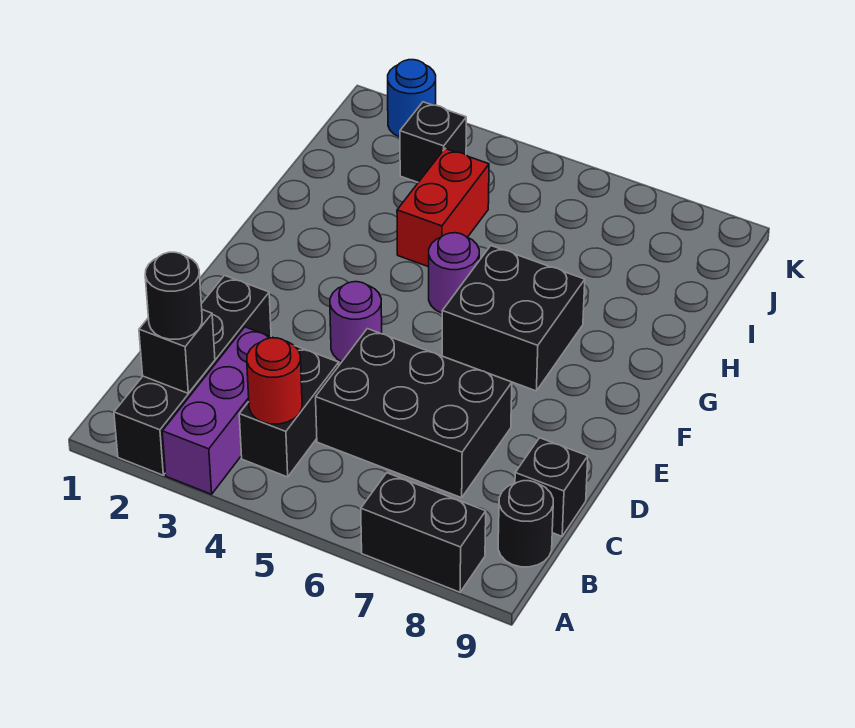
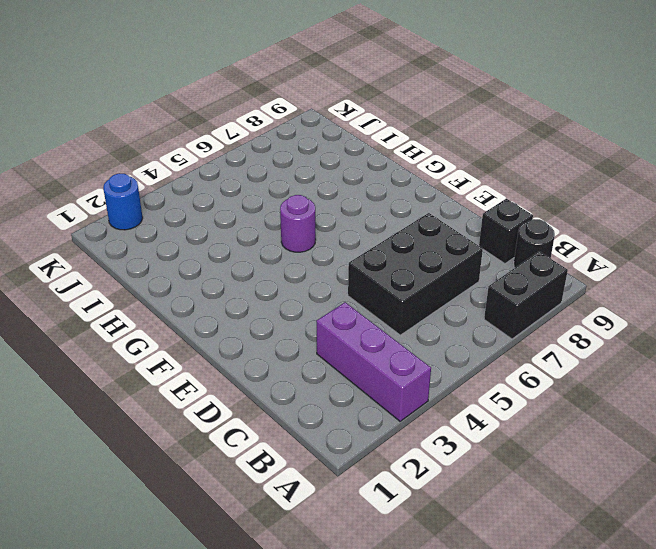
none -> black 1x4 brick [114,276,271,475]
none -> black 1x2 brick [239,346,339,477]
none -> purple 1x1 round brick [330,282,382,362]

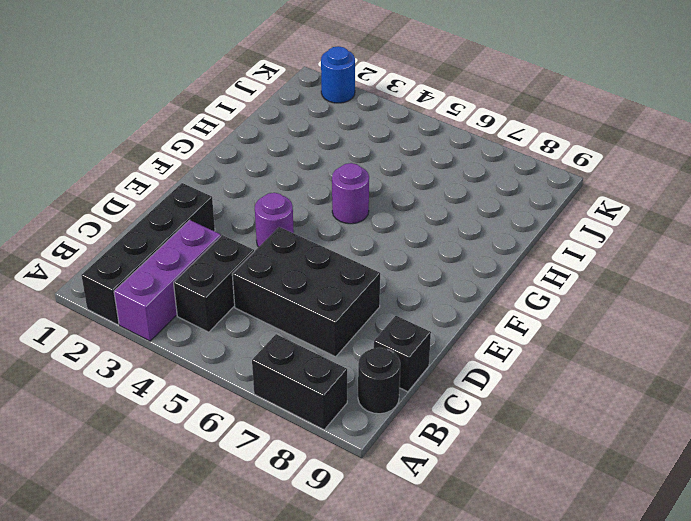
none -> black 2x2 brick [442,246,585,391]
none -> red 1x2 brick [397,149,489,267]
none -> black 1x1 brick [400,102,466,182]

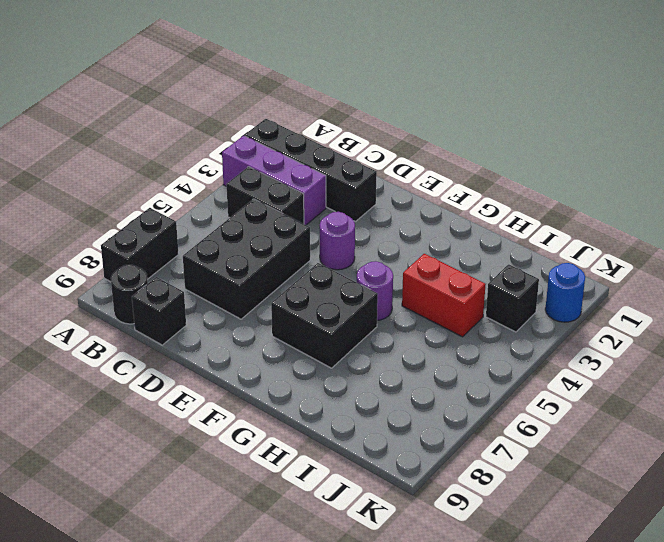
none -> black 1x1 brick [139,310,215,393]
none -> red 1x1 round brick [247,338,302,424]
none -> black 1x1 round brick [145,252,202,339]

